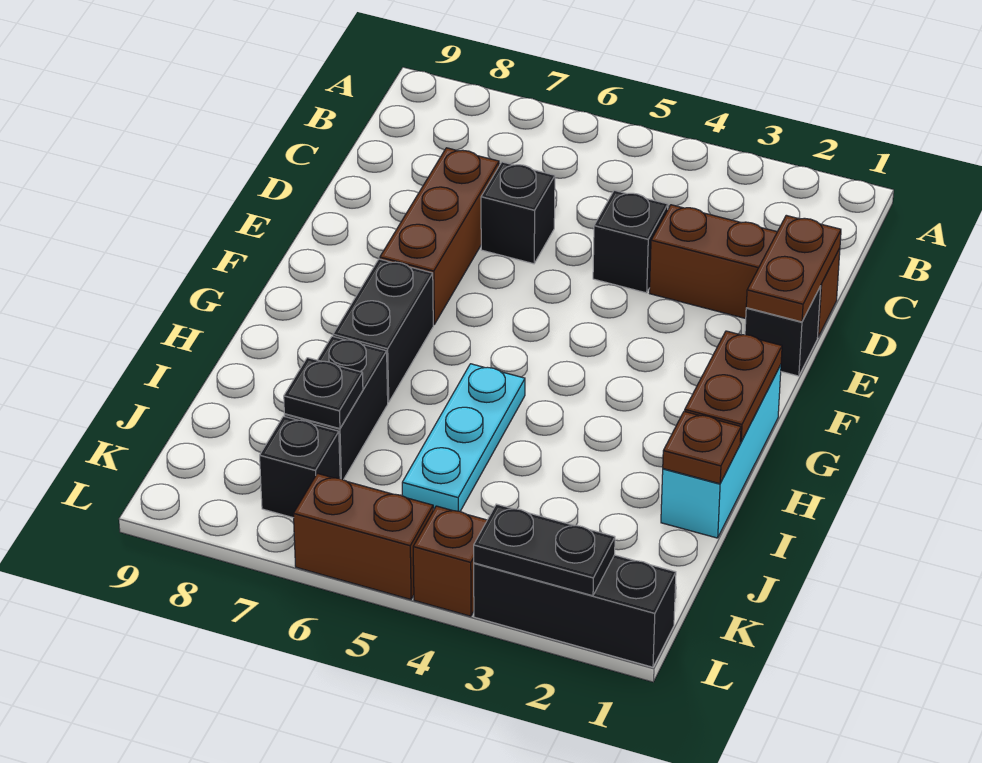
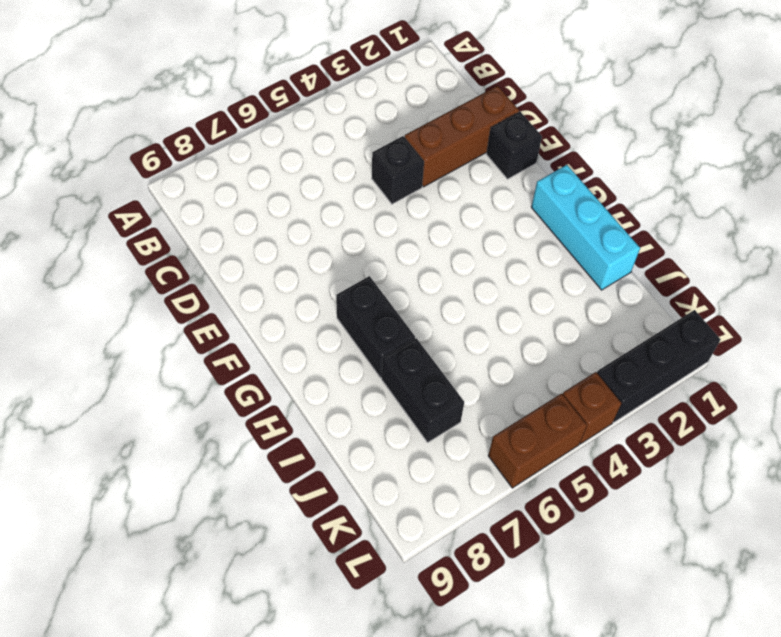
none -> black 1x1 brick [481,162,555,264]
none -> brown 1x3 brick [380,148,499,324]
none -> cyan 1x3 plate [402,364,525,511]

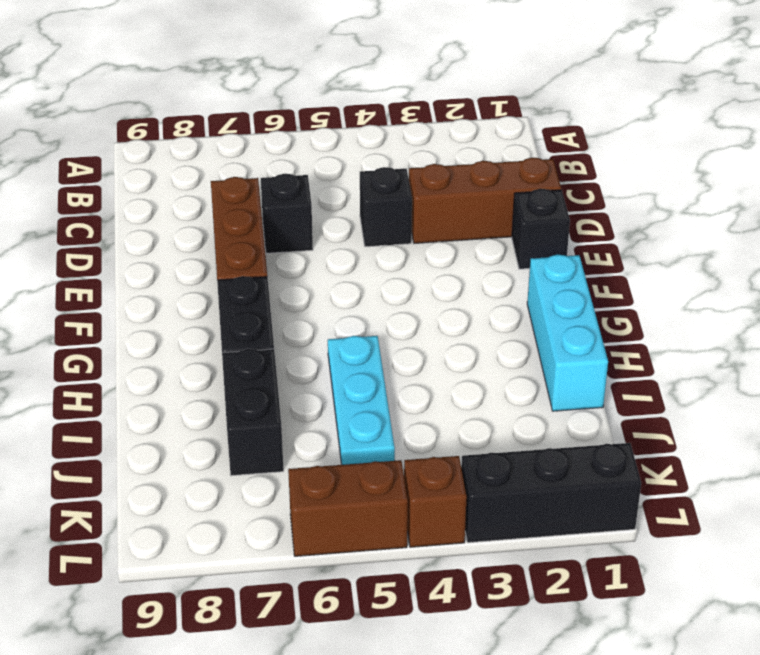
none -> black 1x1 brick [260,416,340,518]
none -> brown 1x2 plate [746,215,841,322]
none -> brown 1x2 plate [685,331,782,442]

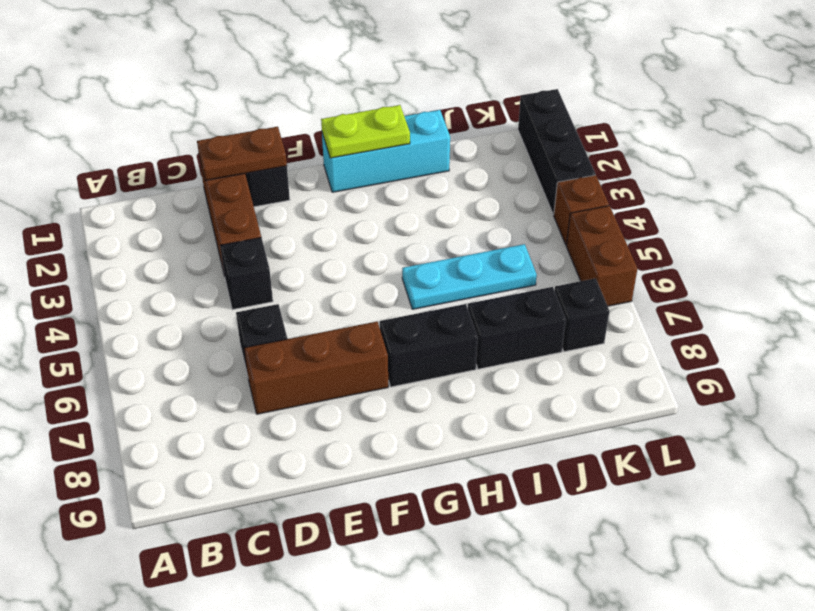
lime 1x2 plate [321,105,410,158] -> brown 1x2 plate [685,331,782,442]
none -> brown 1x1 plate [663,411,741,484]
none -> black 1x1 plate [284,358,363,429]
none -> black 1x2 plate [474,504,615,596]

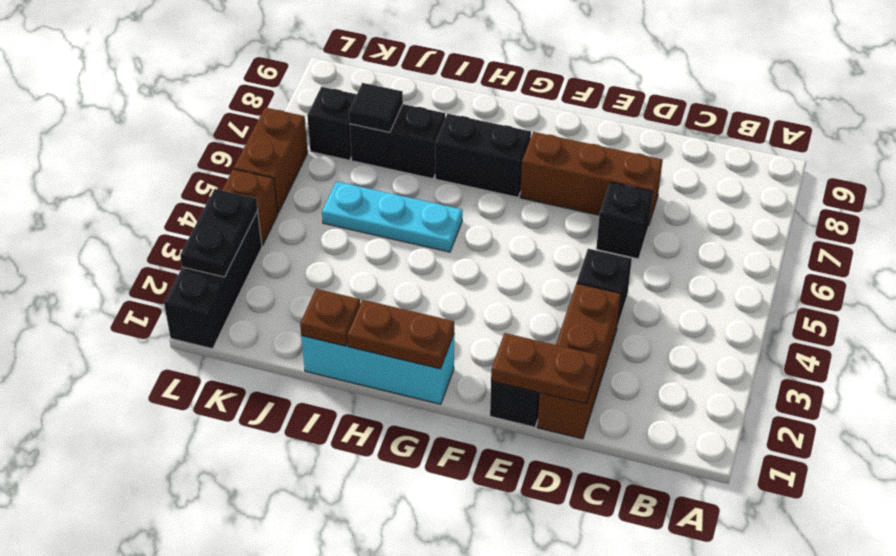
black 1x1 tile [349,83,403,132] -> black 1x1 plate [284,358,363,429]

